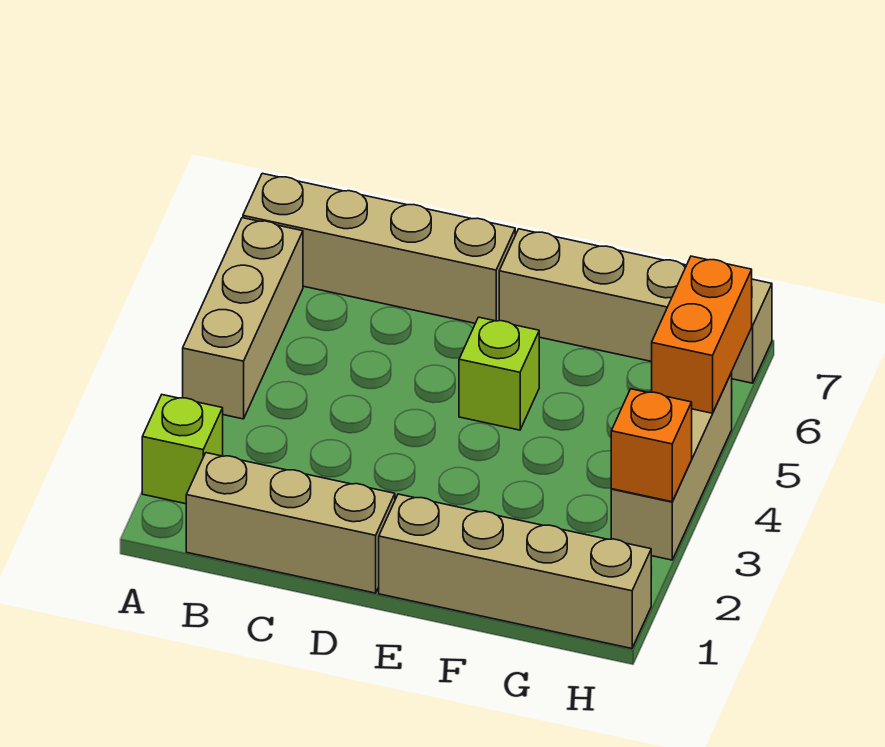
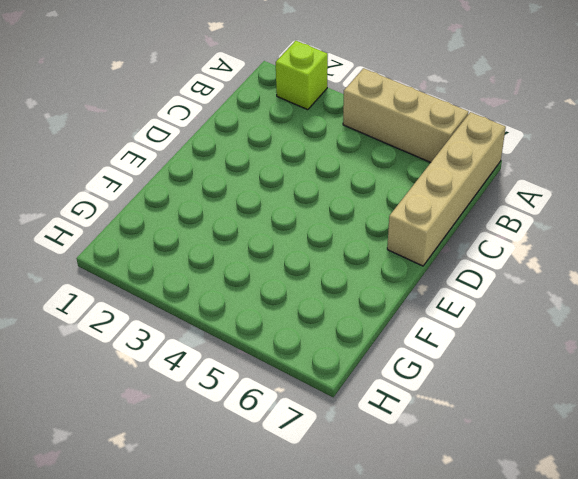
none -> tan 1x3 brick [186,453,395,593]
none -> tan 1x4 brick [379,494,651,649]

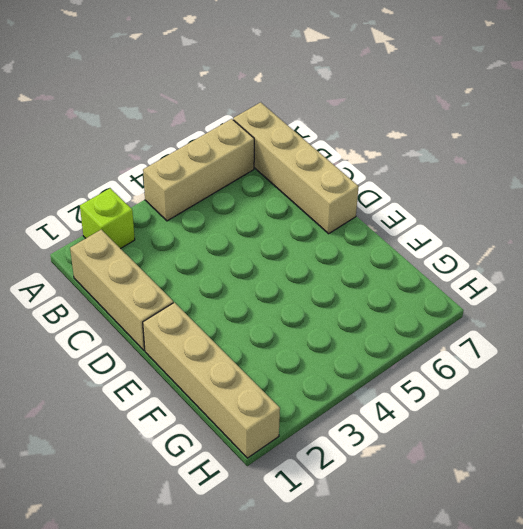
none -> lime 1x1 brick [459,317,539,430]
none -> tan 1x4 brick [499,229,772,383]

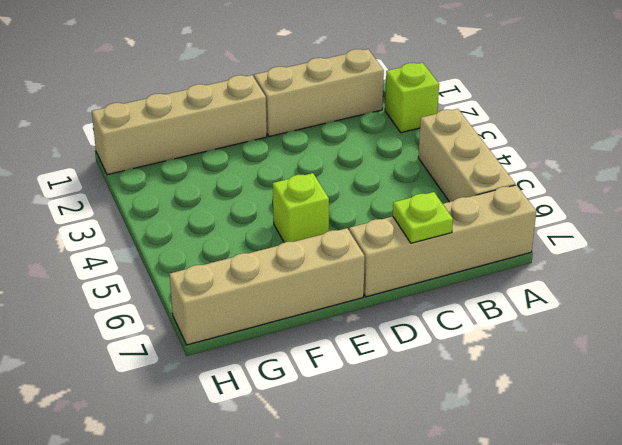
lime 1x1 plate [393,192,453,243] -> none
none -> tan 1x3 brick [611,373,732,560]
none -> orange 1x1 brick [611,389,692,502]

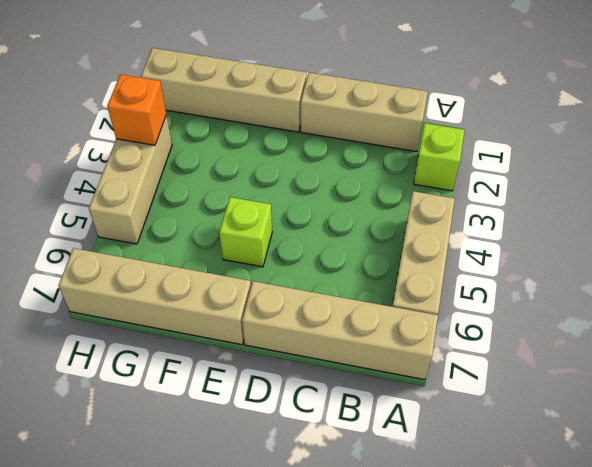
none -> orange 1x2 brick [652,256,752,413]

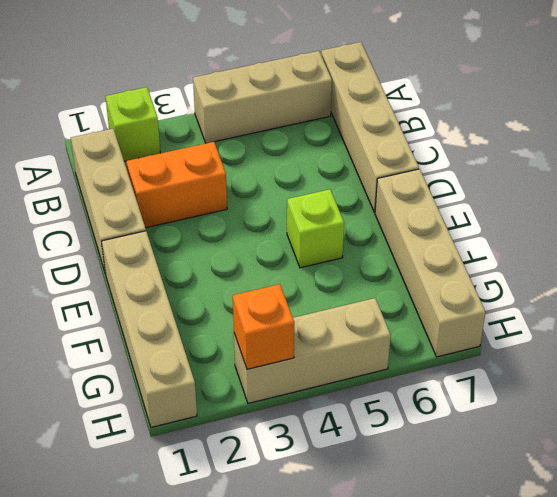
orange 1x2 brick [126,142,227,228] -> orange 1x2 brick moved to [652,256,752,413]

